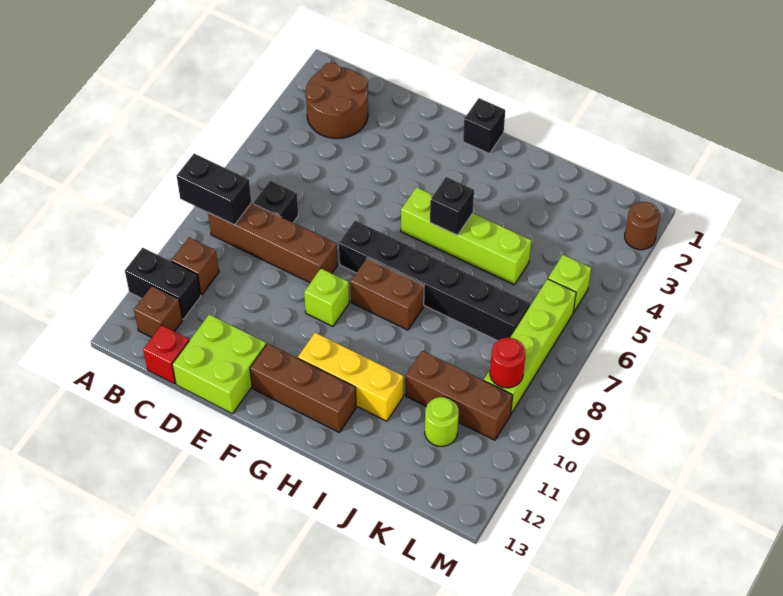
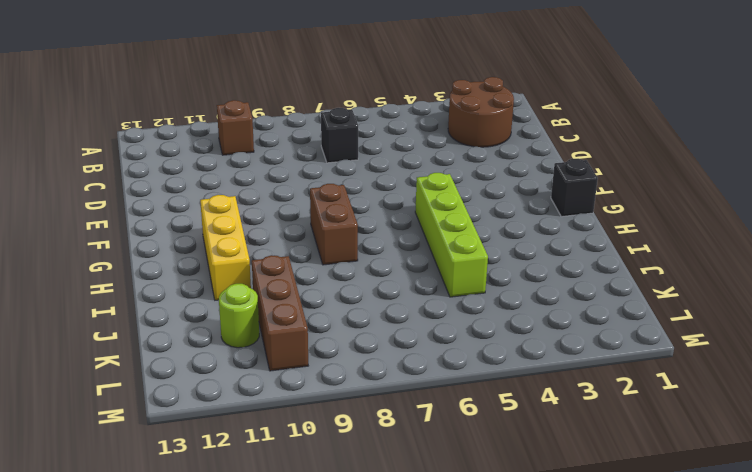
none -> black 1x2 brick [125,248,201,319]
none -> brown 1x4 brick [208,203,338,283]
none -> brown 1x1 brick [134,286,183,338]

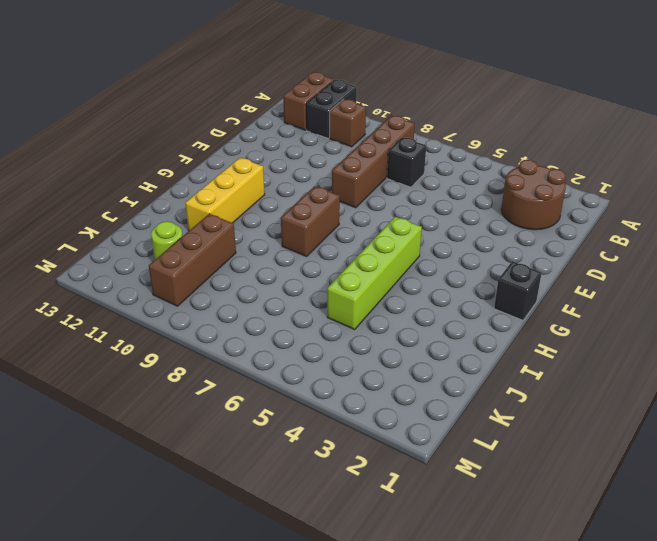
brown 1x2 brick [283,72,334,130] -> brown 1x1 brick [134,286,183,338]
none -> red 1x1 brick [143,325,189,384]
none -> lime 2x2 brick [172,314,266,414]
none -> black 1x6 brick [339,221,530,341]

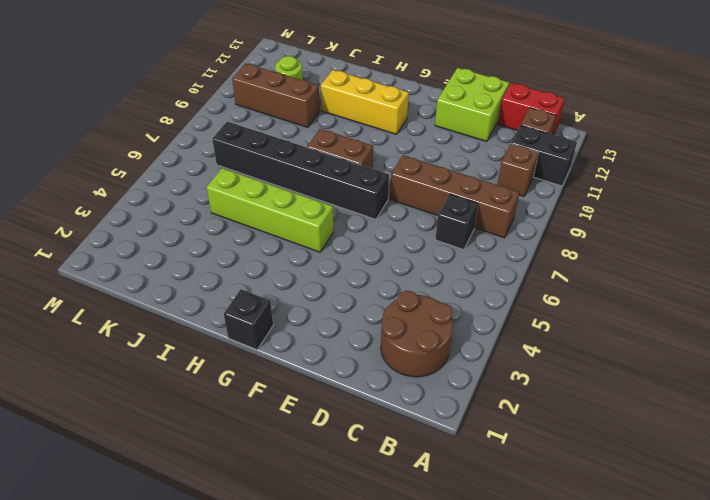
red 1x2 brick [498,83,564,135] -> red 1x1 brick [143,325,189,384]
none -> lime 1x1 brick [304,269,349,326]
none -> brown 1x3 brick [250,343,356,432]
none -> lime 1x1 brick [548,255,591,312]

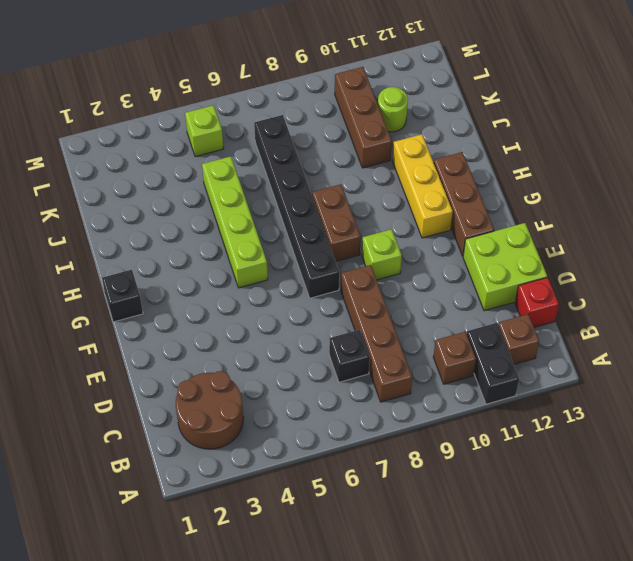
none -> lime 1x4 brick [484,279,576,414]
none -> brown 1x1 round brick [625,202,660,250]
none -> black 1x2 brick [177,154,251,225]

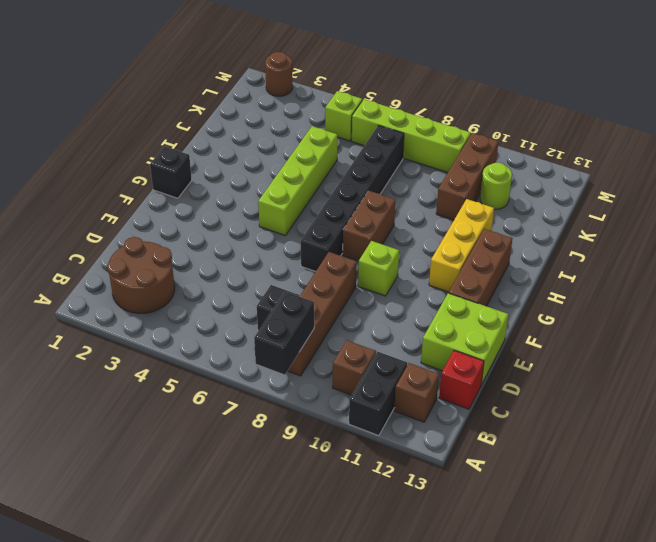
none -> black 1x1 brick [430,177,474,235]
none -> red 1x1 round brick [490,338,526,388]

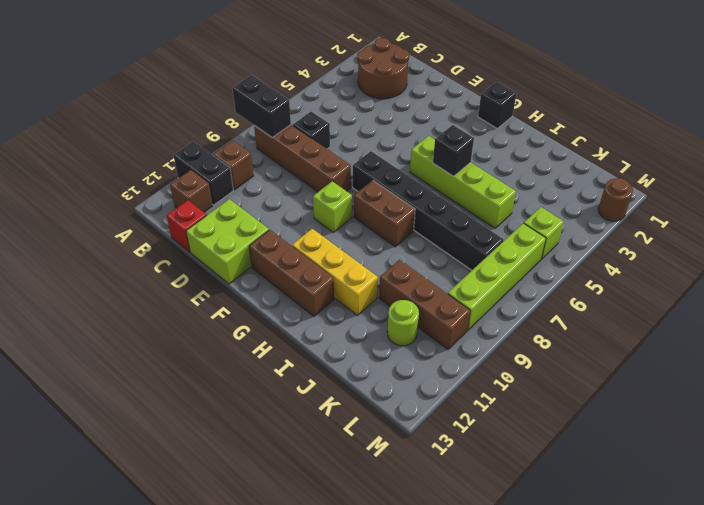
none -> red 1x1 round brick [490,338,526,388]

